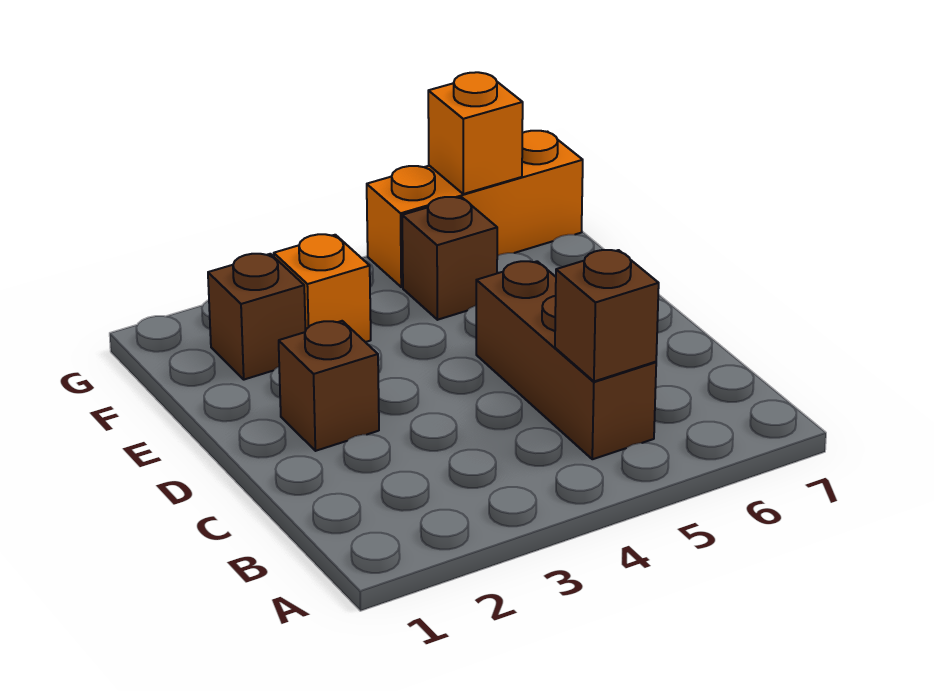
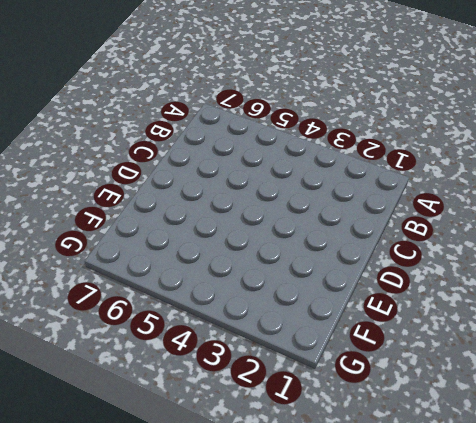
none -> brown 1x3 brick [476,261,656,459]
none -> brown 1x1 brick [279,321,379,451]

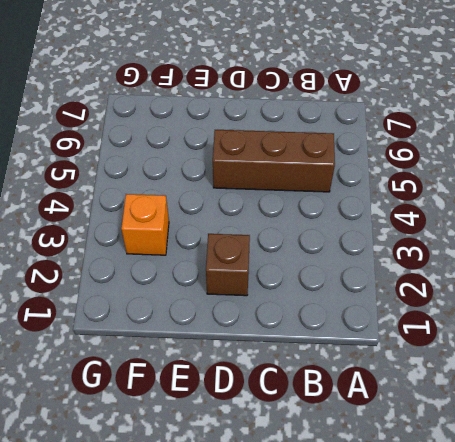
none -> brown 1x1 brick [208,254,305,380]
none -> brown 1x1 brick [402,197,497,320]

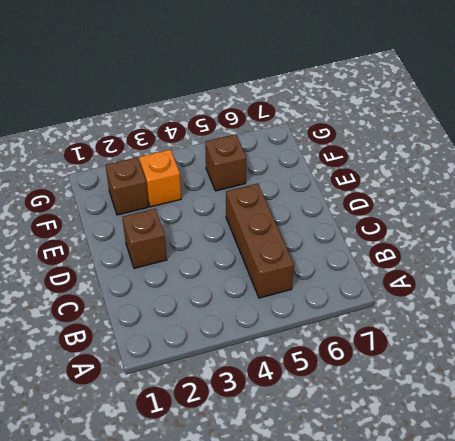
none -> orange 1x3 brick [367,131,583,287]
none -> brown 1x1 brick [555,250,659,381]

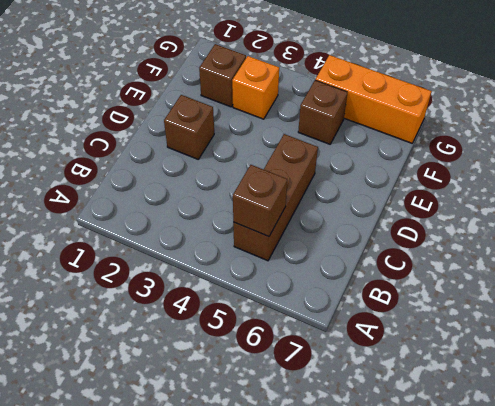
none -> orange 1x1 brick [428,72,523,194]

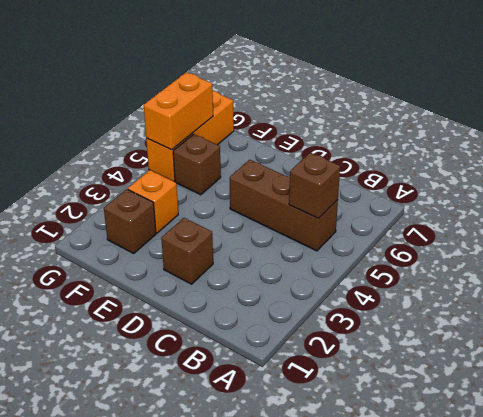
orange 1x2 brick [144,72,213,150] -> orange 1x1 brick [428,72,523,194]

